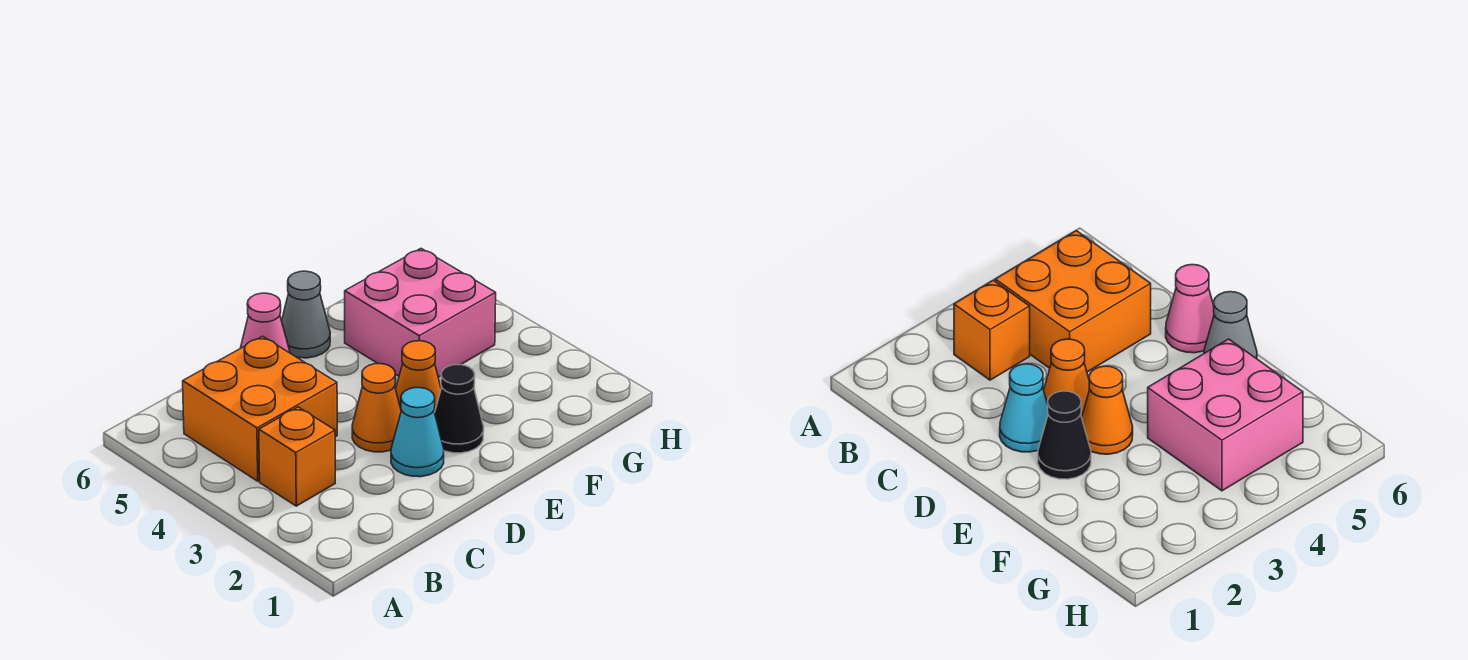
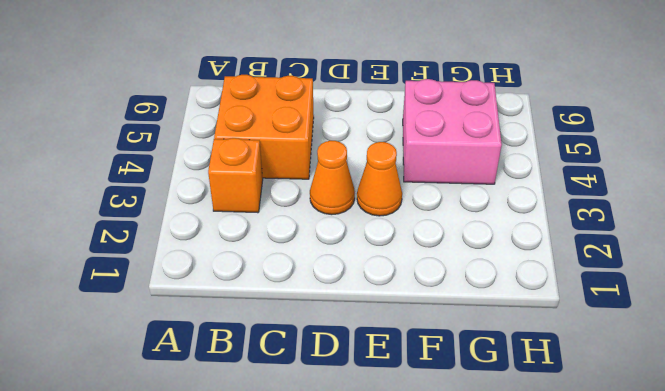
none -> cyan 1x1 cone [391,388,444,477]
none -> pink 1x1 cone [241,293,290,353]

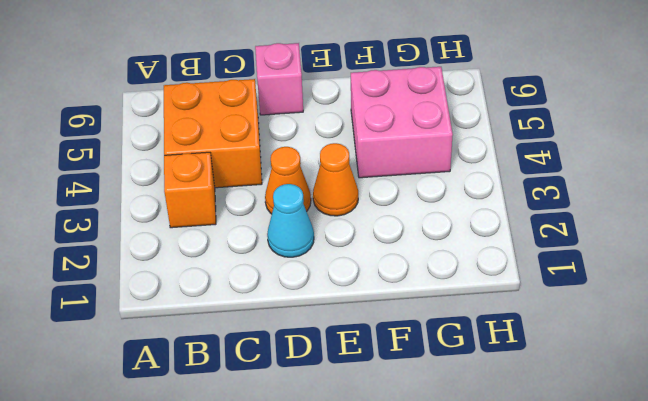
pink 1x1 brick [255,43,303,115] -> pink 1x1 cone [241,293,290,353]
none -> black 1x1 cone [435,365,484,453]
none -> grey 1x1 cone [282,271,330,358]

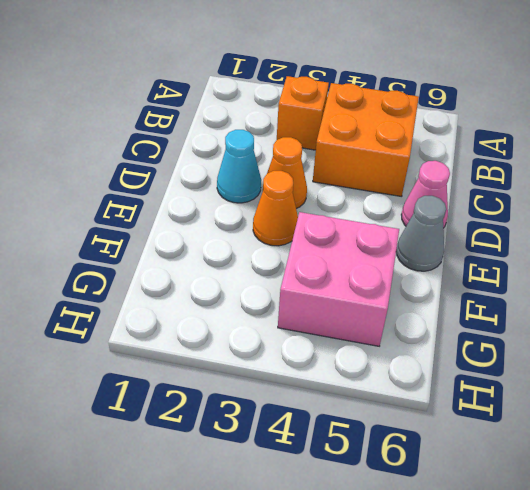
none -> black 1x1 cone [435,365,484,453]

